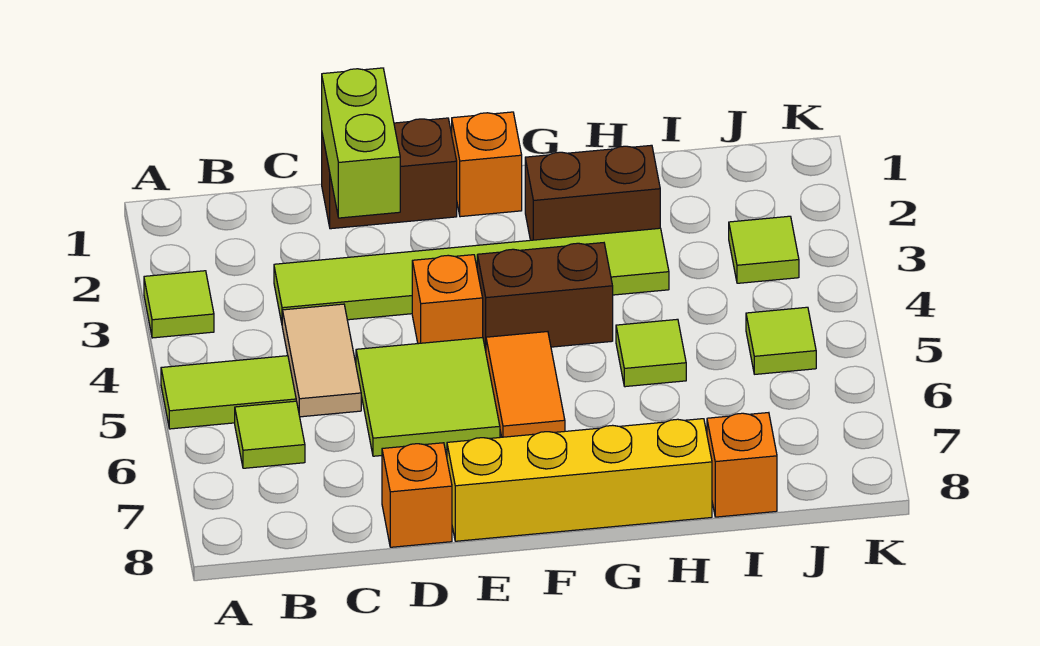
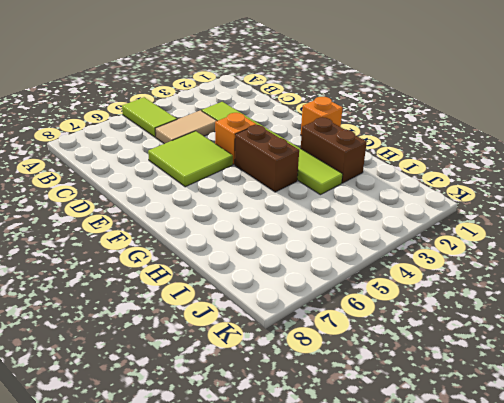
none -> lime 1x1 tile [144,271,214,338]
none -> lime 1x1 tile [235,401,305,468]
none -> brown 1x2 brick [322,118,457,229]

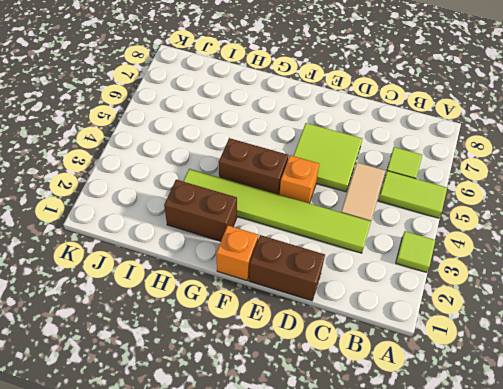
none -> orange 1x1 brick [382,443,452,547]
none -> yellow 1x4 brick [447,419,712,541]
none -> orange 1x2 tile [486,332,565,437]

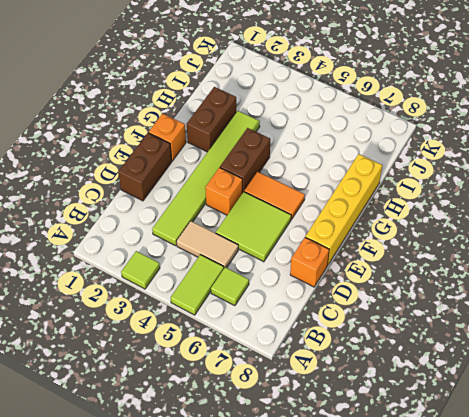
none -> lime 1x1 tile [616,319,686,387]
none -> orange 1x1 brick [707,413,777,517]
none -> lime 1x1 tile [729,216,799,283]

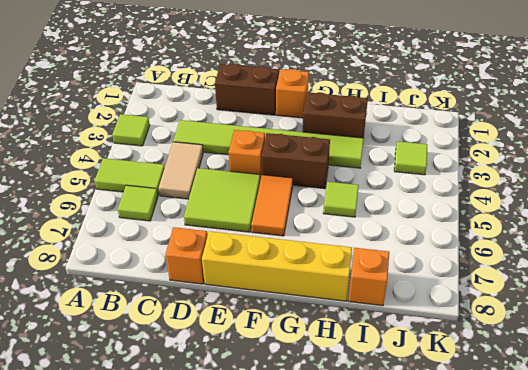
none -> lime 1x1 tile [746,307,816,374]
none -> lime 1x2 brick [322,68,400,218]

